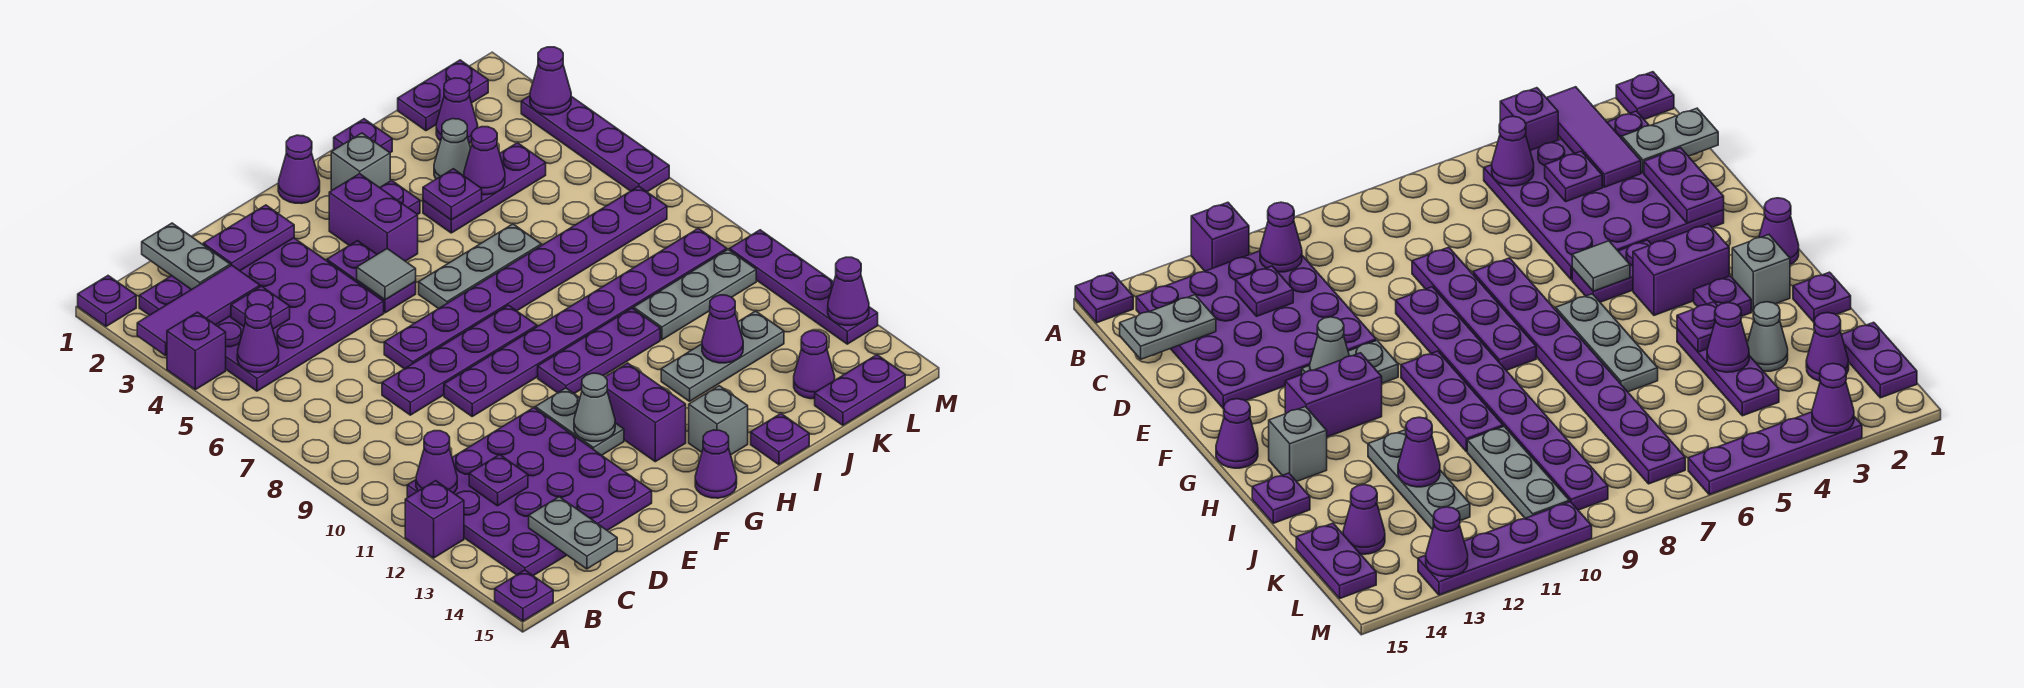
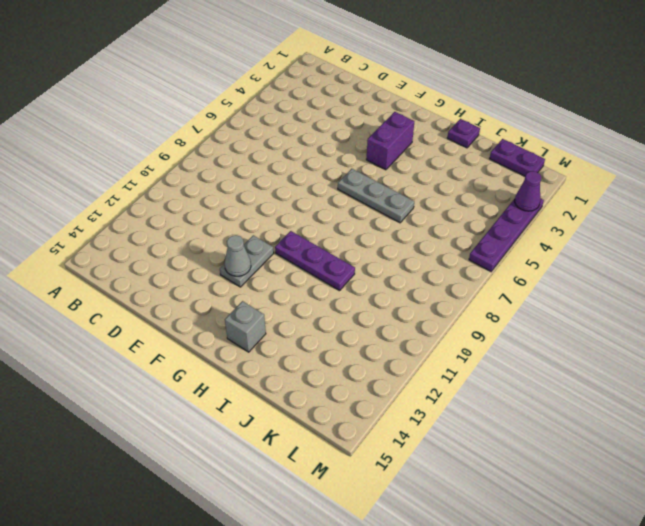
none -> purple 1x1 plate [78,276,136,326]
none -> purple 1x1 brick [167,312,226,390]
none -> purple 1x1 brick [405,481,464,558]
none -> purple 1x1 plate [495,570,553,621]

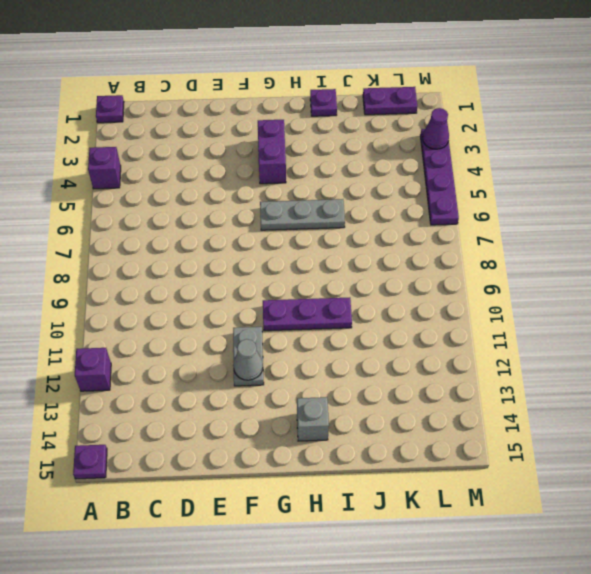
none -> purple 4x4 plate [139,238,384,391]
none -> purple 4x4 plate [407,408,652,576]
none -> purple 1x4 plate [382,305,537,415]
none -> purple 1x8 plate [384,186,667,369]

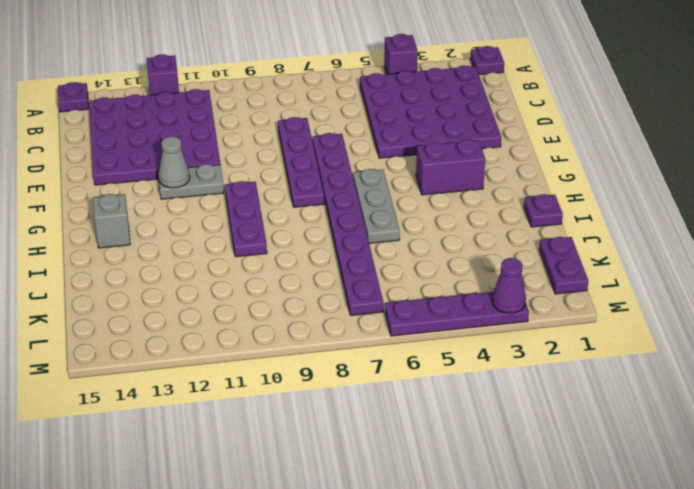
none -> purple 1x8 plate [444,228,727,416]
none -> purple 1x2 plate [327,241,416,313]
none -> purple 1x1 cone [278,135,320,204]
none -> purple 1x2 brick [605,363,686,462]

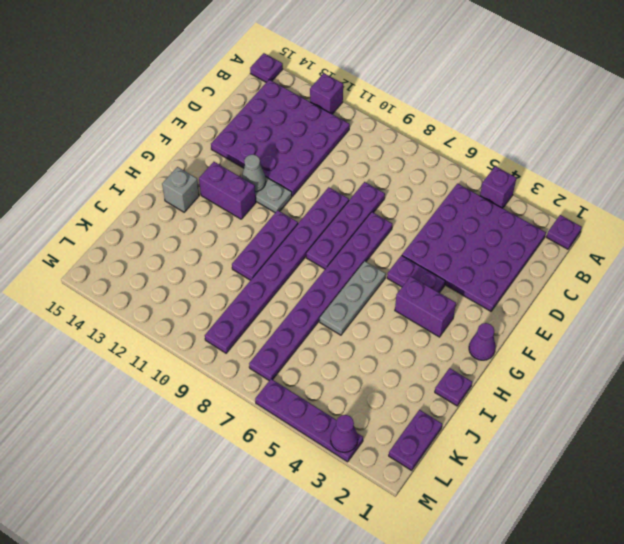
none -> purple 1x1 cone [695,430,737,498]
none -> grey 1x1 brick [331,133,390,191]
none -> purple 1x1 plate [380,180,420,214]
none -> purple 1x3 plate [423,143,546,233]

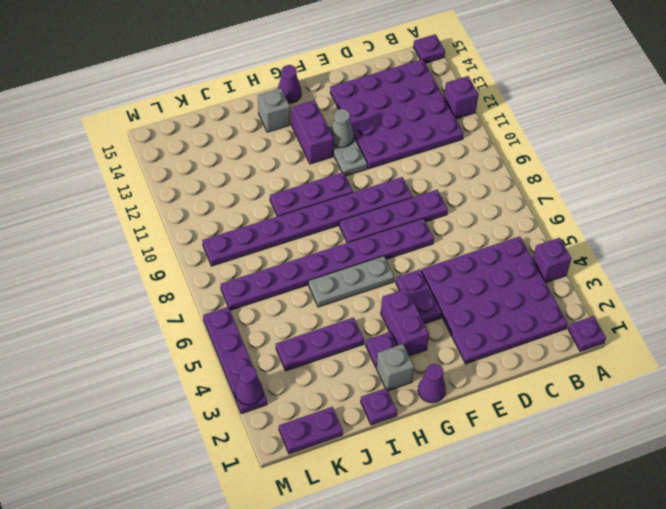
none -> grey 1x3 plate [661,311,784,401]
none -> purple 1x1 plate [751,414,809,465]
none -> grey 1x1 cone [434,119,471,179]
none -> grey 1x3 plate [634,250,756,340]

